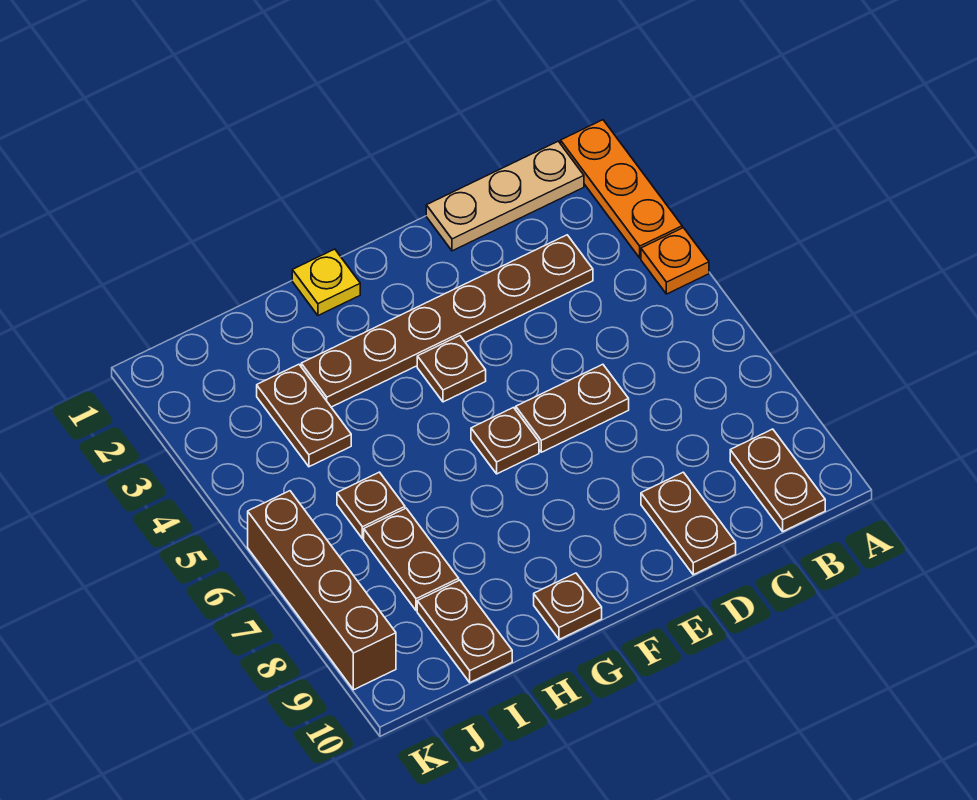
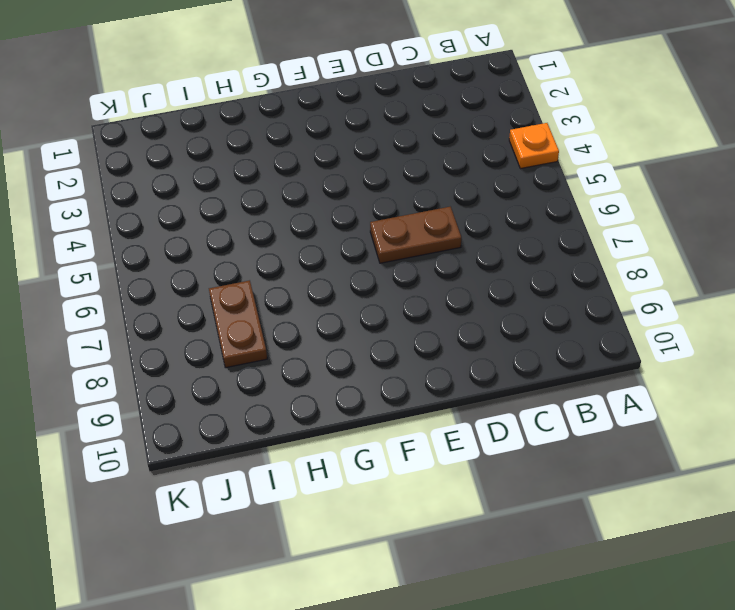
none -> orange 1x3 plate [561,120,682,258]
none -> tan 1x3 plate [426,141,584,251]
none -> brown 1x2 plate [730,429,825,531]

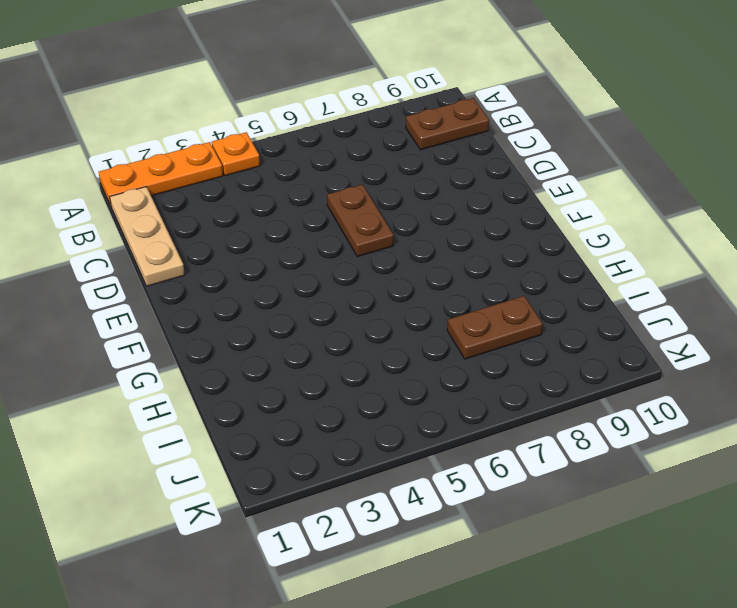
none -> brown 1x6 plate [301,235,593,407]
none -> brown 1x2 plate [641,472,736,575]
none -> brown 1x1 plate [417,336,486,402]

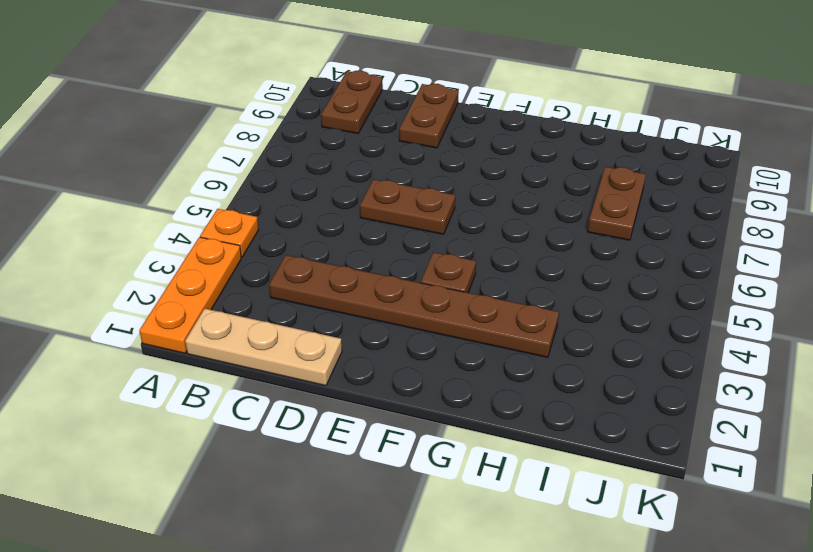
none -> brown 1x1 plate [471,408,539,474]
none -> yellow 1x1 plate [292,249,360,315]
none -> brown 1x1 plate [534,573,602,639]

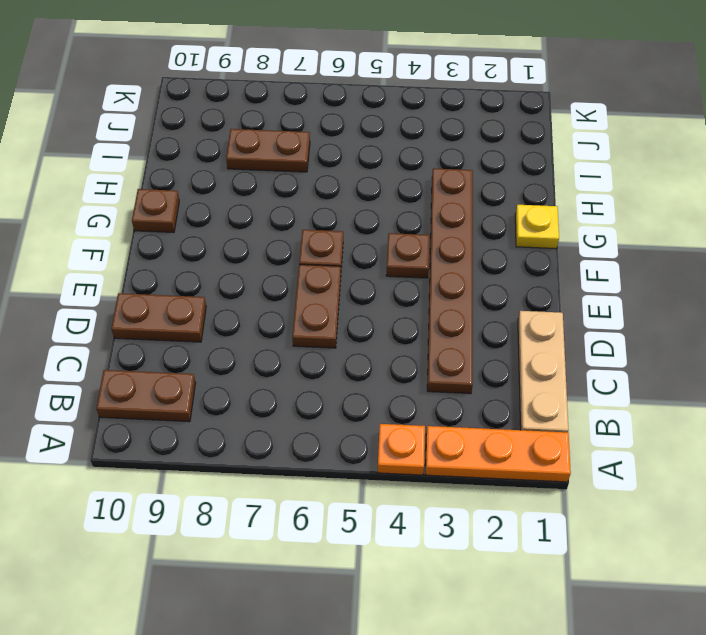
none -> brown 1x2 plate [257,364,351,467]
none -> brown 1x1 plate [337,472,405,539]
none -> brown 1x2 plate [417,580,512,682]

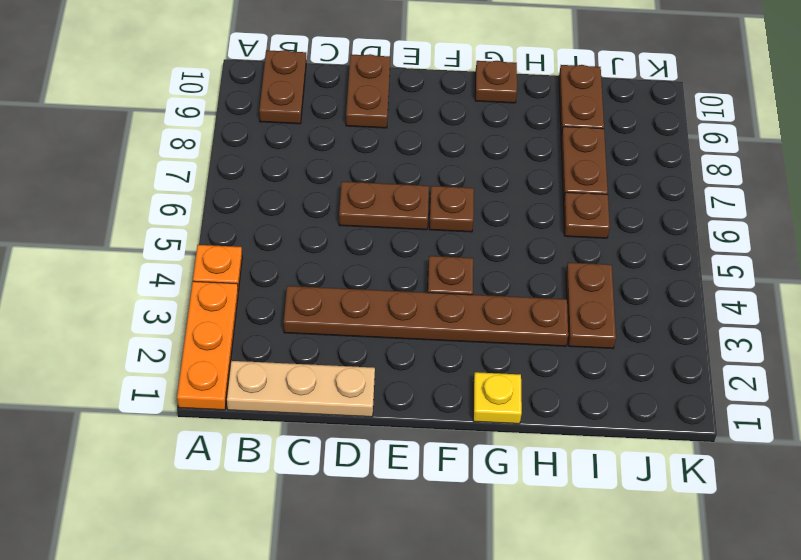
none -> brown 1x4 brick [248,491,396,690]

